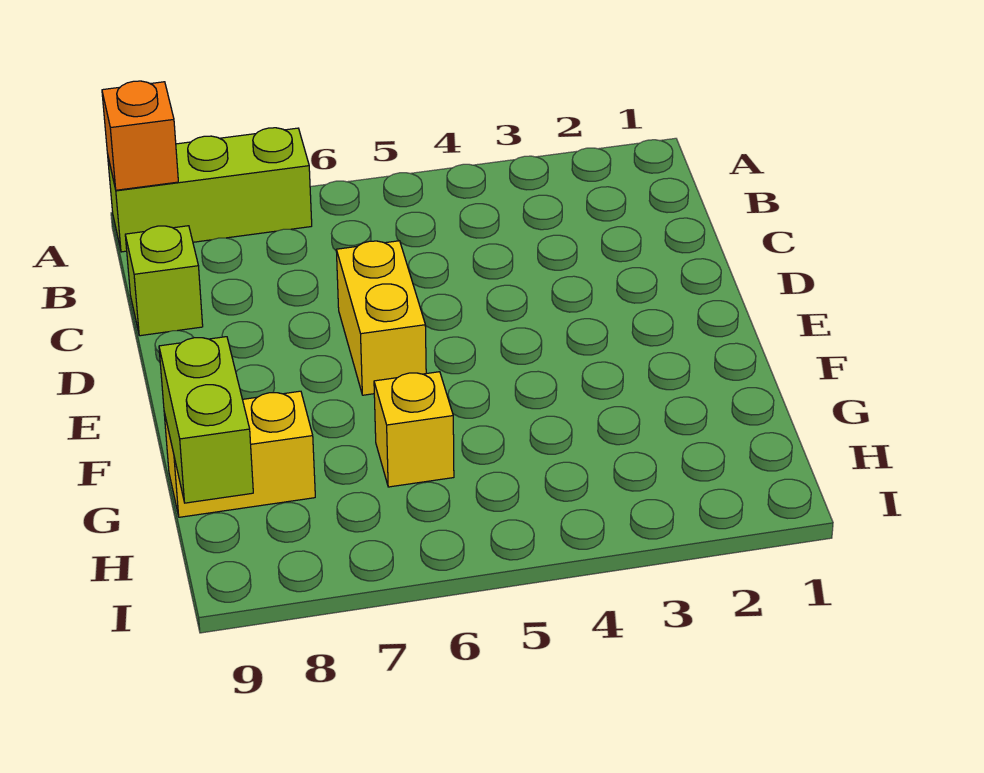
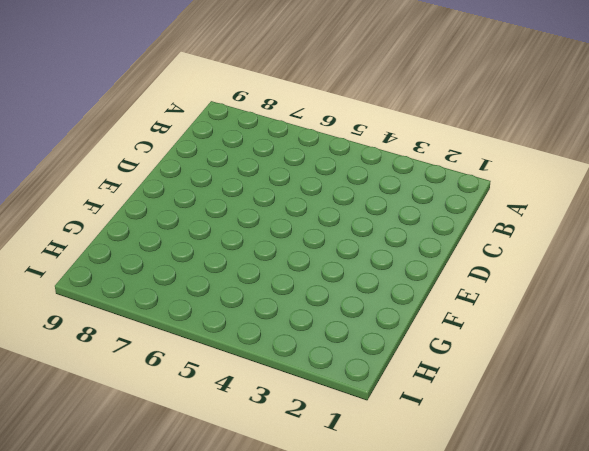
none -> lime 1x3 brick [108,128,312,252]
none -> lime 1x1 brick [125,226,203,336]

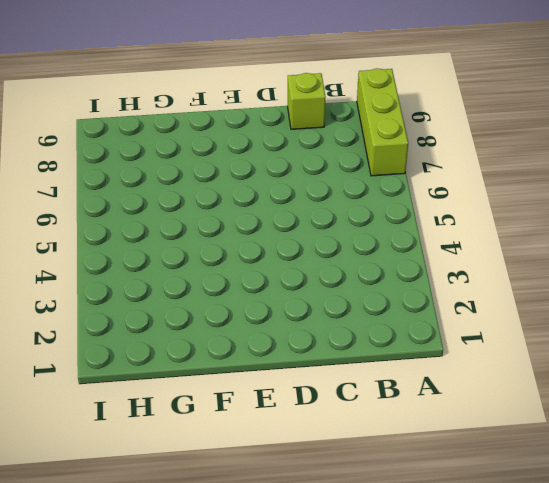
none -> yellow 1x2 brick [336,241,426,395]
none -> yellow 1x1 brick [374,372,454,487]

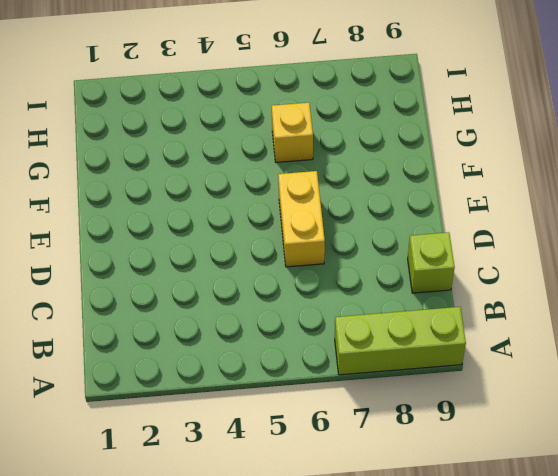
none -> yellow 1x2 brick [164,391,315,517]
none -> orange 1x1 brick [102,81,178,190]

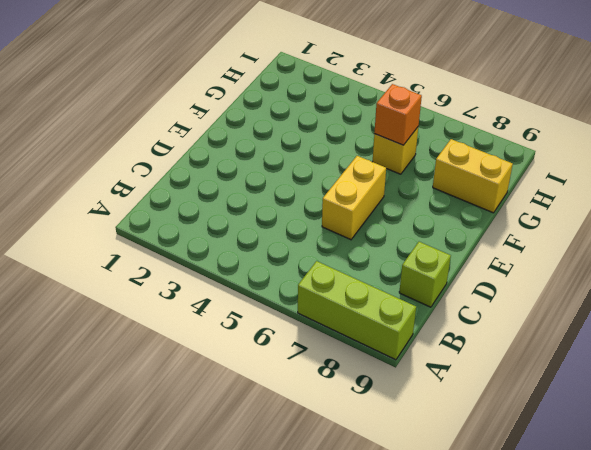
orange 1x1 brick [374,84,422,145] -> orange 1x1 brick moved to [102,81,178,190]
none -> lime 1x2 brick [159,337,253,503]

